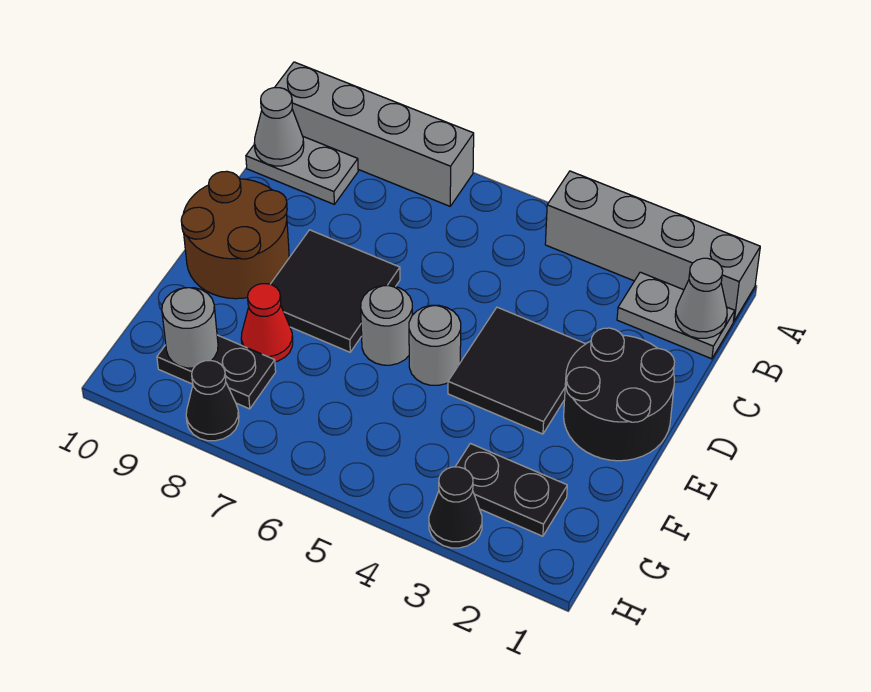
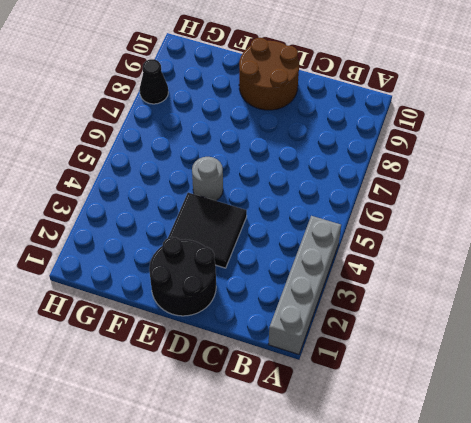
none -> grey 1x4 brick [275,62,474,206]
none -> grey 1x2 plate [617,272,735,359]
none -> grey 1x2 plate [246,137,358,204]

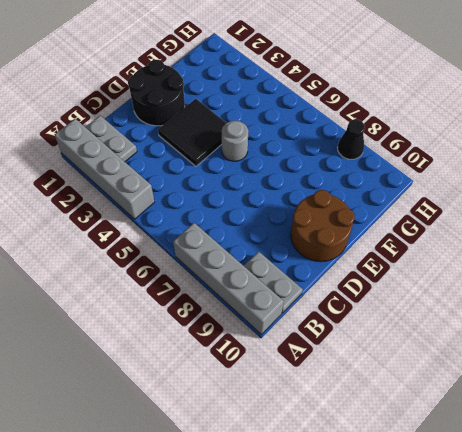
none -> black 2x2 tile [271,230,400,352]
none -> grey 1x1 round brick [361,285,412,365]
none -> red 1x1 cone [241,284,293,362]

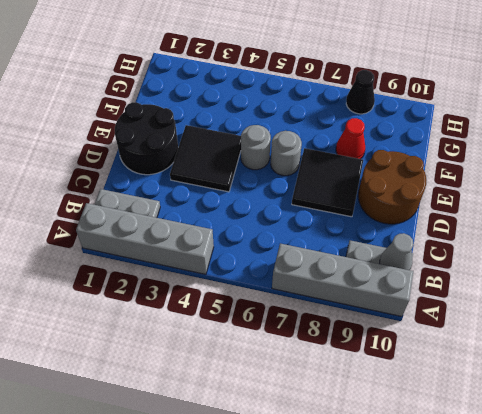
none -> black 1x2 plate [455,443,567,536]
none -> black 1x2 plate [157,335,276,409]
none -> black 1x1 cone [429,467,482,548]

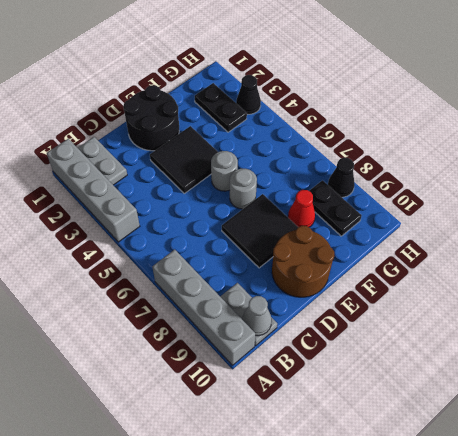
none -> grey 1x1 cone [675,258,727,338]
none -> grey 1x1 round brick [162,288,218,368]

